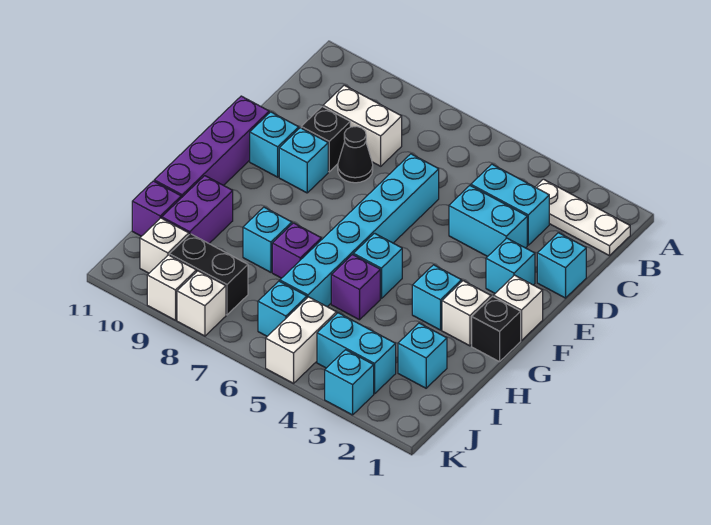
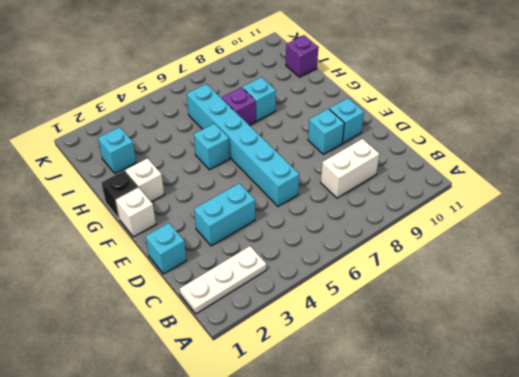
none -> cyan 1x2 brick [471,164,549,245]
none -> black 1x1 cone [338,126,373,183]
none -> black 1x1 brick [301,107,350,172]
none -> cyan 1x1 brick [486,238,535,293]

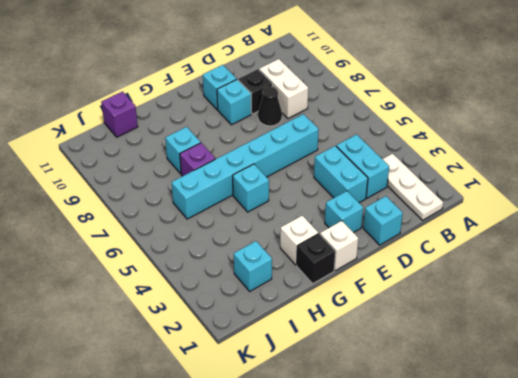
none -> purple 1x4 brick [154,96,269,198]
none -> cyan 1x1 brick [412,265,462,330]
none -> purple 1x1 brick [331,255,380,320]
none -> purple 1x2 brick [162,176,233,243]

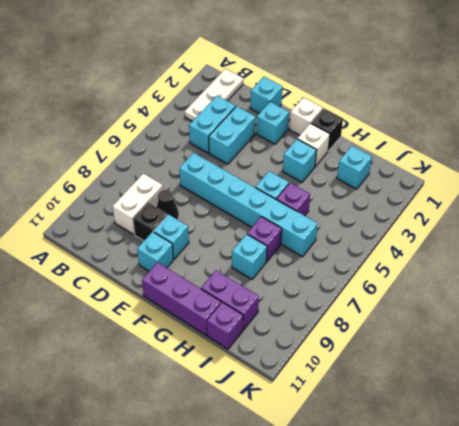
purple 1x3 brick [142,262,221,335] -> purple 1x4 brick [154,96,269,198]
none -> cyan 1x2 brick [317,313,396,394]
none -> white 1x2 brick [266,297,337,383]
none -> cyan 1x1 brick [258,281,307,336]
none -> black 1x2 brick [169,234,248,315]

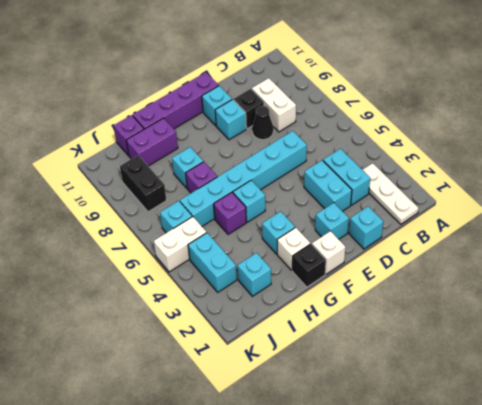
none -> white 1x1 brick [140,218,189,273]
none -> cyan 1x1 brick [325,350,374,415]
none -> white 1x1 brick [177,271,226,336]
none -> white 1x1 brick [147,255,196,320]

